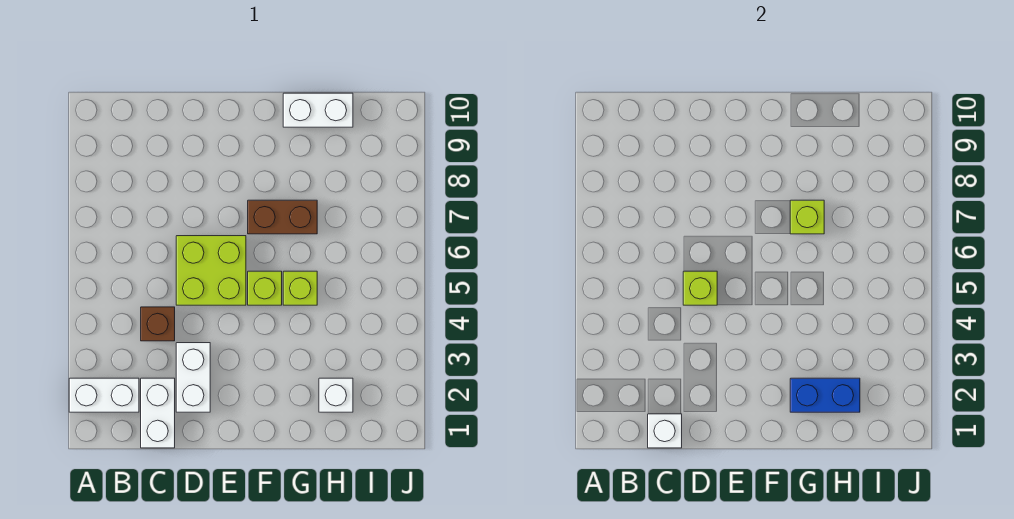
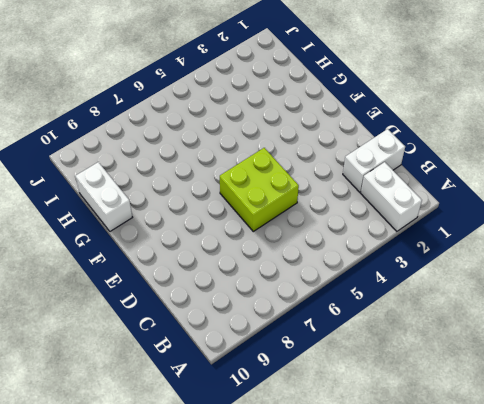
none -> brown 1x1 brick [141,307,175,341]
none -> white 1x2 brick [176,343,210,412]
none -> lime 1x1 brick [248,271,282,305]

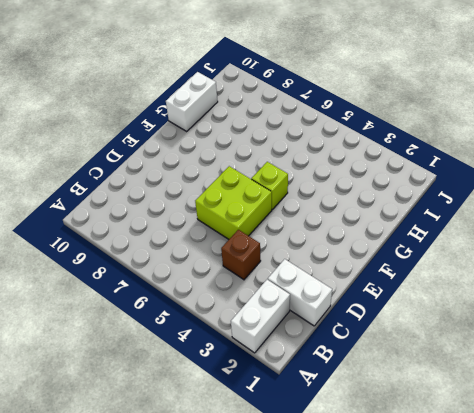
none -> white 1x2 brick [176,343,210,412]
none -> brown 1x2 brick [248,200,317,234]
none -> lime 1x1 brick [283,271,317,305]

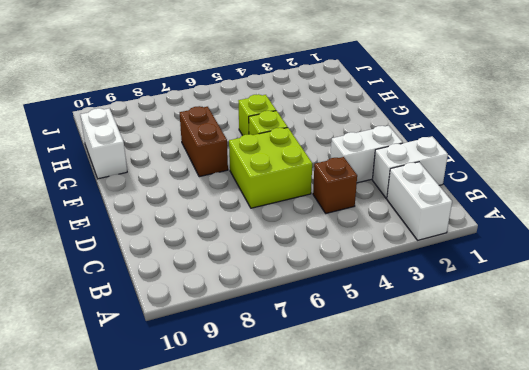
none -> white 1x1 brick [319,378,353,412]
none -> white 1x1 brick [648,414,682,448]
none -> lime 1x1 brick [683,271,717,305]

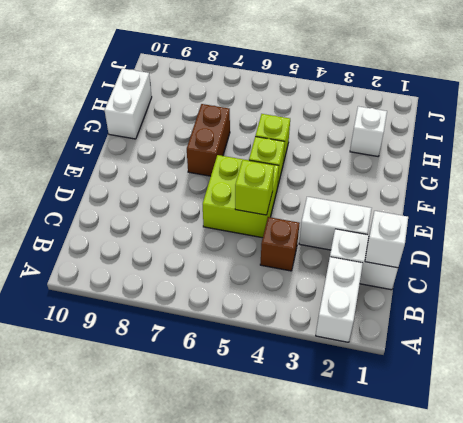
none -> blue 1x2 brick [790,378,860,412]
none -> lime 1x1 brick [790,200,824,234]

